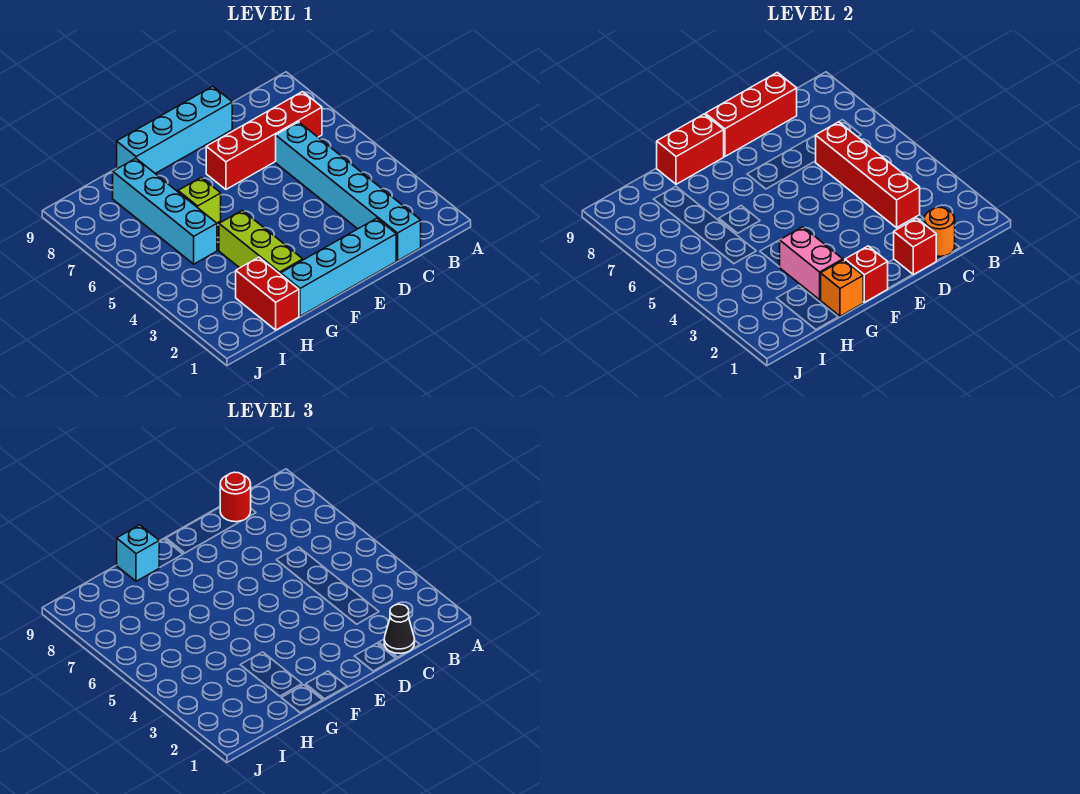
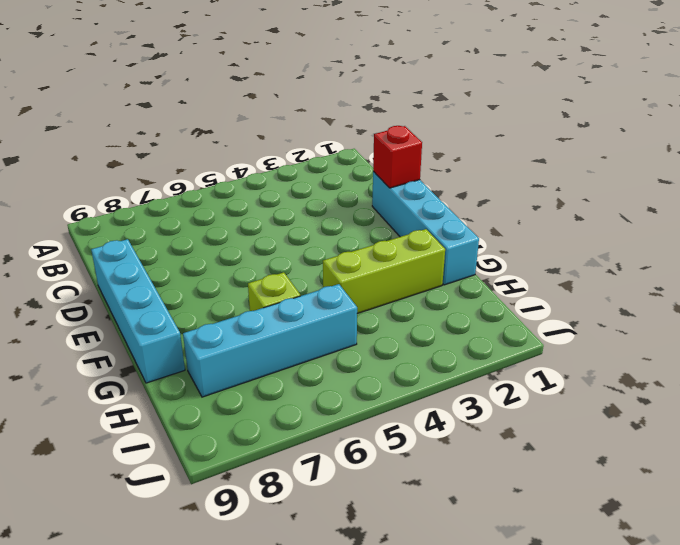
none -> red 1x4 brick [206,92,322,189]
none -> cyan 1x6 brick [276,122,421,261]
none -> red 1x2 brick [236,257,299,330]

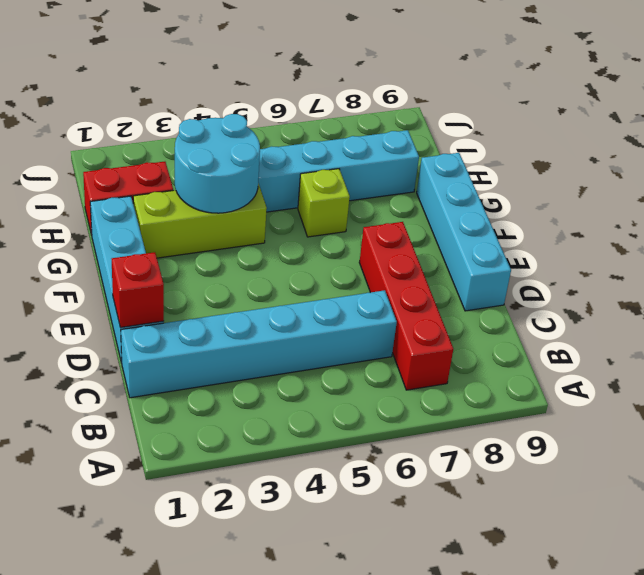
cyan 2x2 round brick [175,114,260,213] -> pink 1x2 brick [780,227,843,300]
none -> orange 1x1 round brick [924,207,955,257]
none -> red 1x4 brick [816,122,920,228]
none -> red 1x3 brick [705,72,797,157]

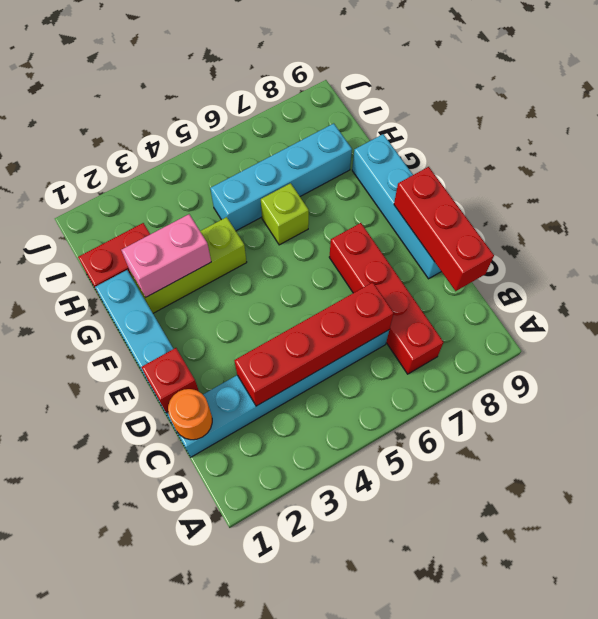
none -> red 1x1 brick [845,246,888,302]
none -> red 1x2 brick [657,114,724,184]
none -> orange 1x1 brick [821,260,864,316]

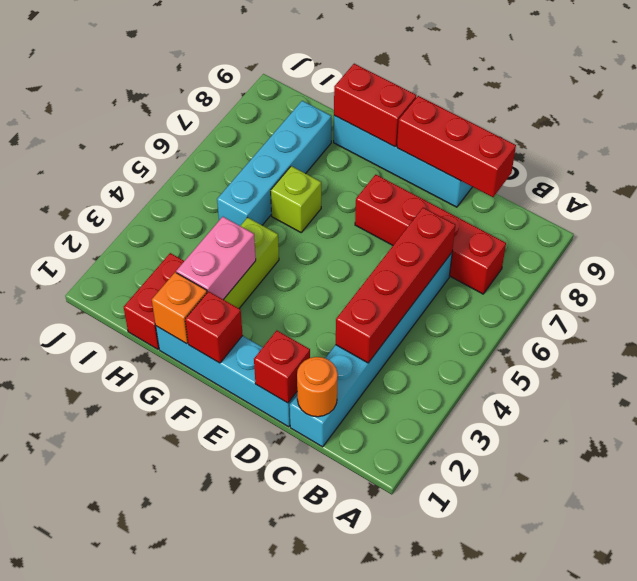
none -> black 1x1 cone [384,604,415,654]
none -> red 1x1 round brick [220,472,251,522]
none -> cyan 1x1 brick [117,525,159,581]

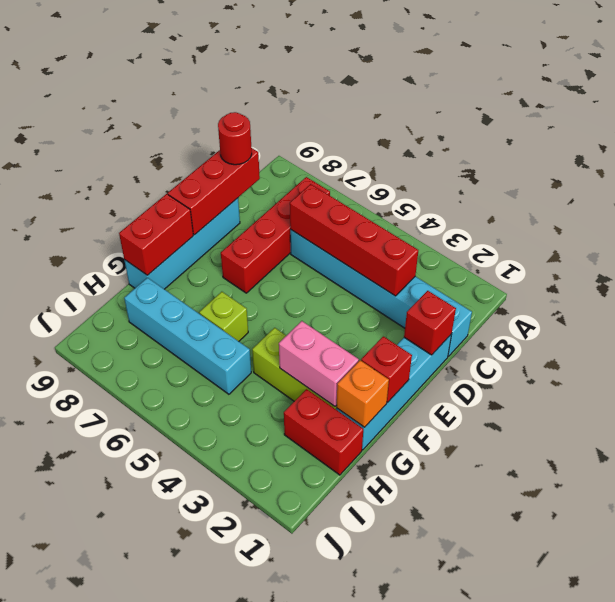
none -> orange 1x1 round brick [924,207,955,257]
none -> black 1x1 cone [384,604,415,654]
none -> cyan 1x1 brick [117,525,159,581]

